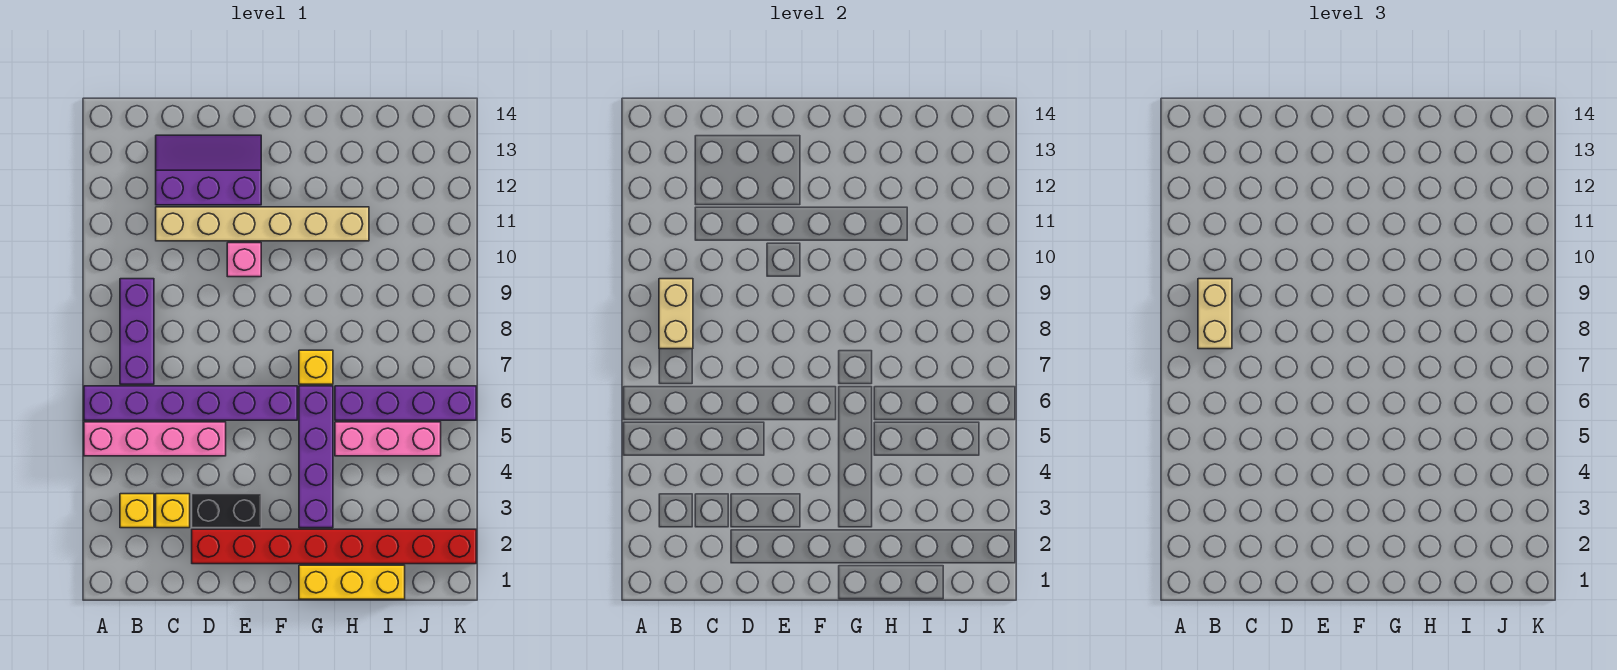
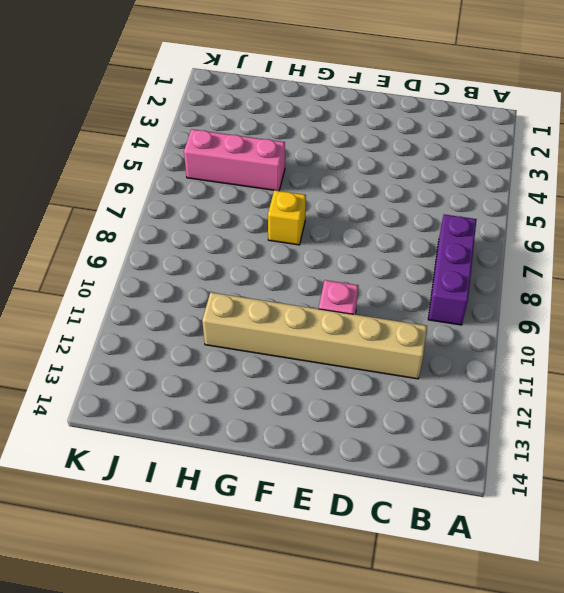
none -> pink 1x4 brick [84,422,226,456]
none -> purple 1x6 brick [84,386,297,420]
none -> yellow 1x1 brick [120,494,154,528]

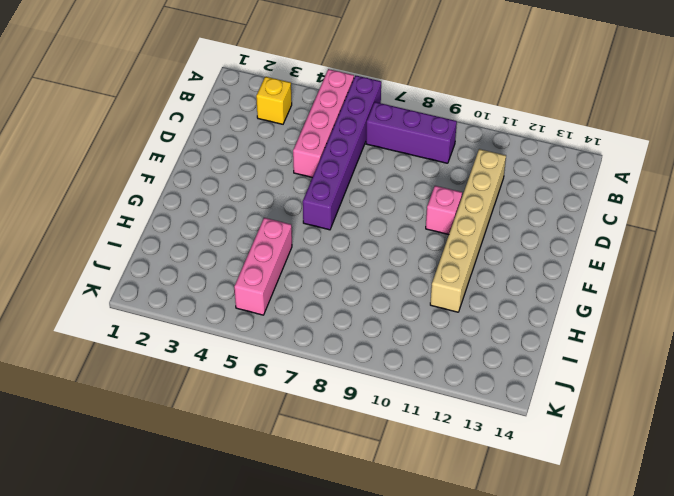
none -> yellow 1x1 brick [156,494,190,528]
none -> purple 2x3 slope [156,135,261,205]
none -> red 1x8 brick [192,529,476,564]

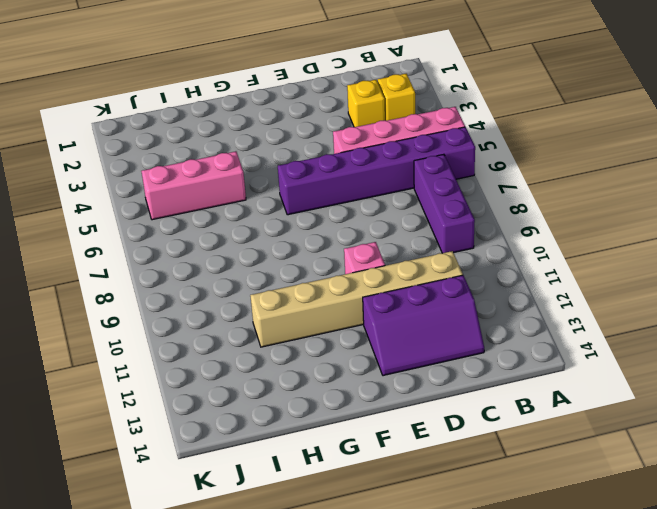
none -> red 1x8 brick [192,529,476,564]
none -> black 1x2 brick [192,494,261,528]
none -> yellow 1x3 brick [299,565,405,599]

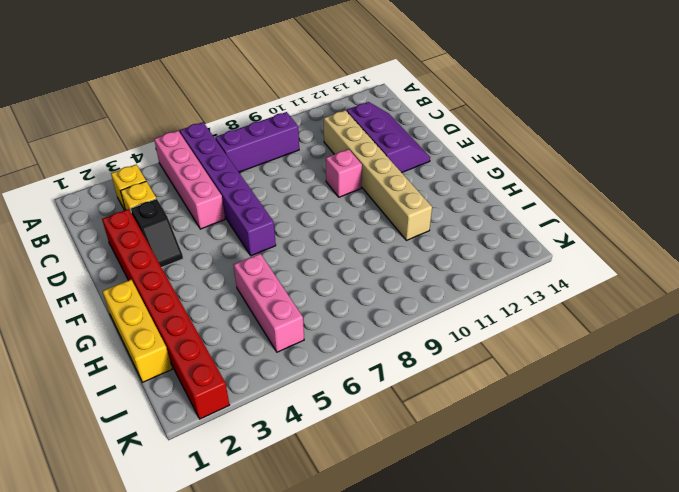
black 1x2 slope [131,199,183,267] -> black 1x2 brick [192,494,261,528]
none -> purple 1x4 brick [299,386,333,528]
none -> yellow 1x1 brick [299,350,333,384]
none -> purple 1x4 brick [335,386,476,420]

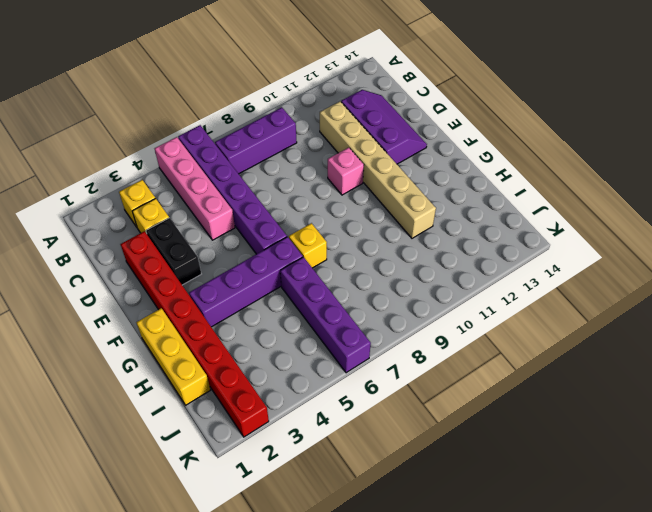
none -> pink 1x3 brick [335,422,441,456]
none -> tan 1x2 brick [659,279,693,349]
none -> tan 1x2 brick [1198,279,1232,349]

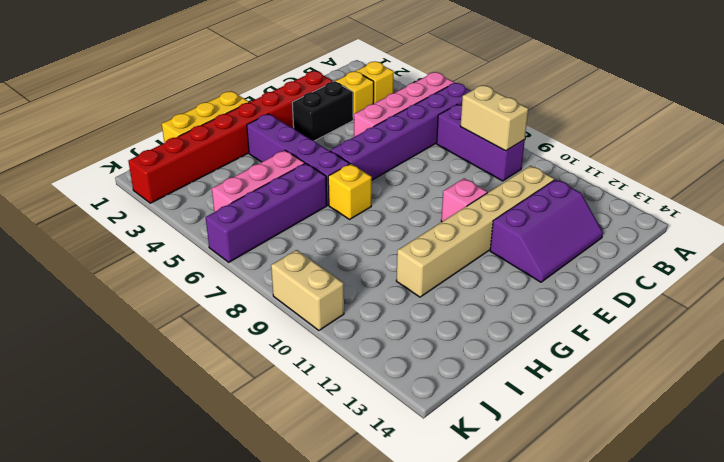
tan 1x2 brick [271,250,344,330] -> tan 1x2 brick moved to [1198,279,1232,349]

